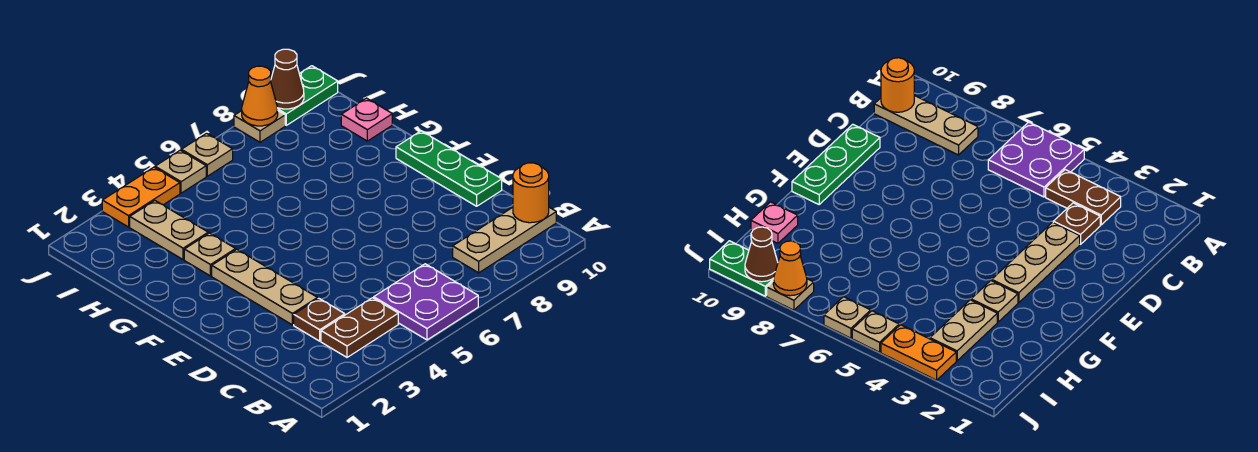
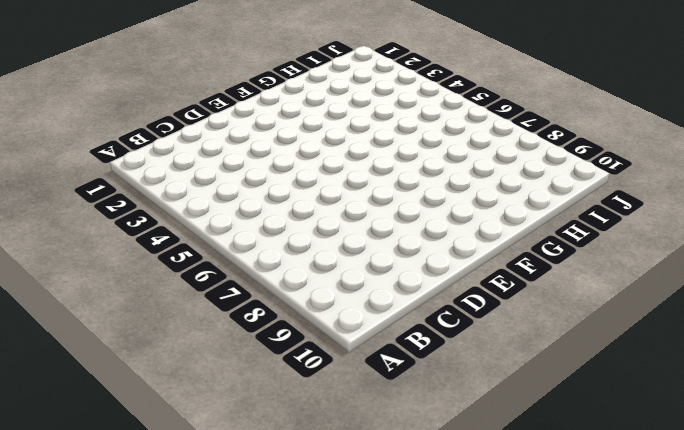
none -> purple 2x2 plate [374,264,478,340]
none -> brown 1x2 plate [321,298,398,357]
none -> tan 1x3 plate [453,207,556,273]

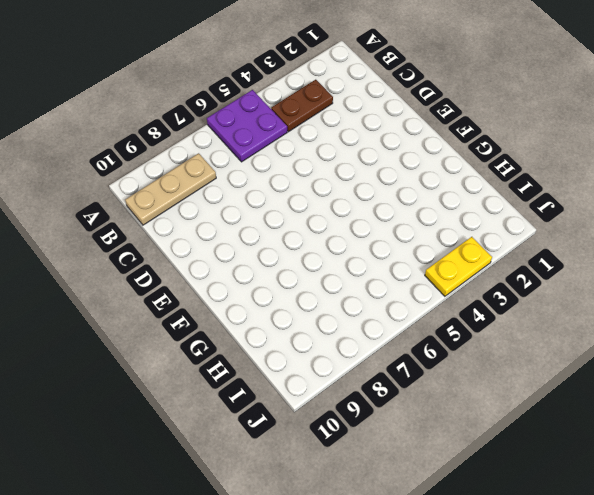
yellow 1x2 plate [425,237,492,296] -> orange 1x2 plate [102,167,180,227]
none -> brown 1x1 plate [294,298,345,341]
none -> tan 1x3 plate [212,249,318,325]
none -> green 1x3 plate [396,131,502,206]

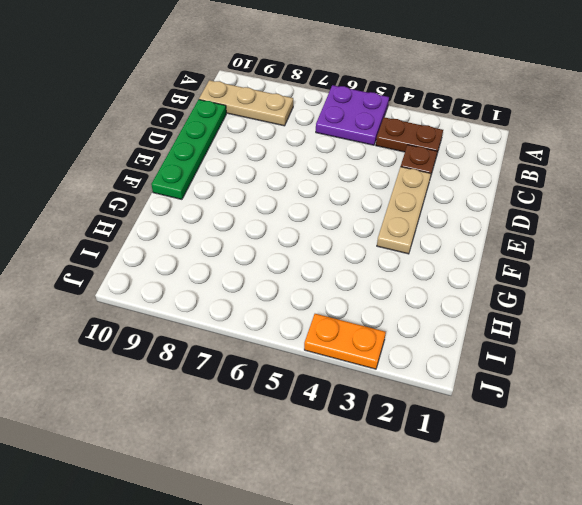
green 1x4 plate [151,100,226,199] -> green 1x3 plate [396,131,502,206]
none -> tan 1x1 plate [184,233,236,276]
none -> tan 1x2 plate [130,201,208,260]
none -> pink 1x1 plate [341,98,392,141]

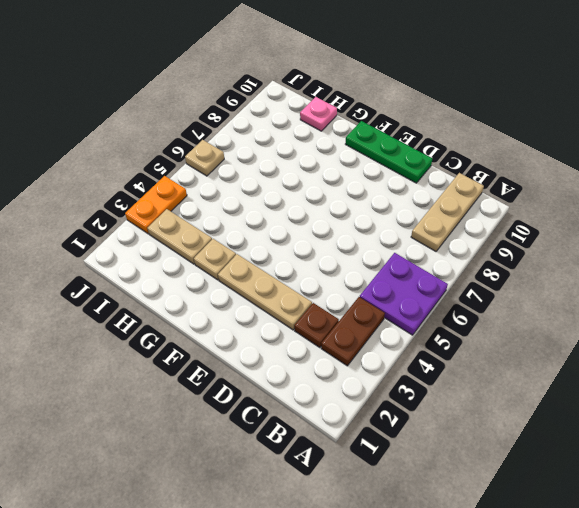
none -> tan 1x1 plate [155,150,206,193]
none -> tan 1x1 plate [234,111,285,142]
none -> green 1x2 plate [277,66,338,125]

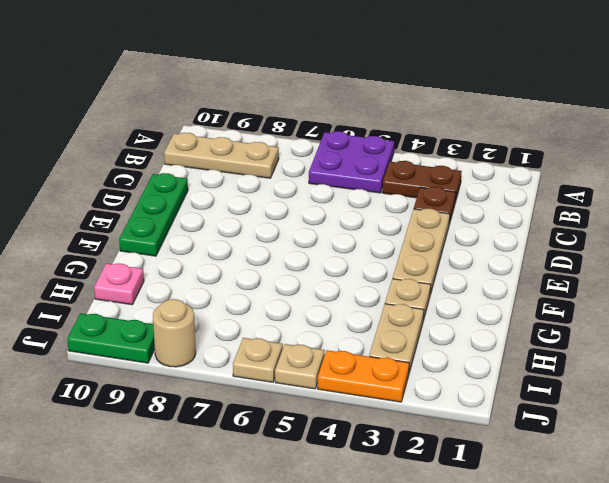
tan 1x1 round brick [153,299,196,367] -> tan 1x1 plate [234,111,285,142]
none -> orange 1x1 round brick [513,163,549,223]
none -> orange 1x1 cone [242,66,278,126]
none -> brown 1x1 cone [271,49,304,109]

